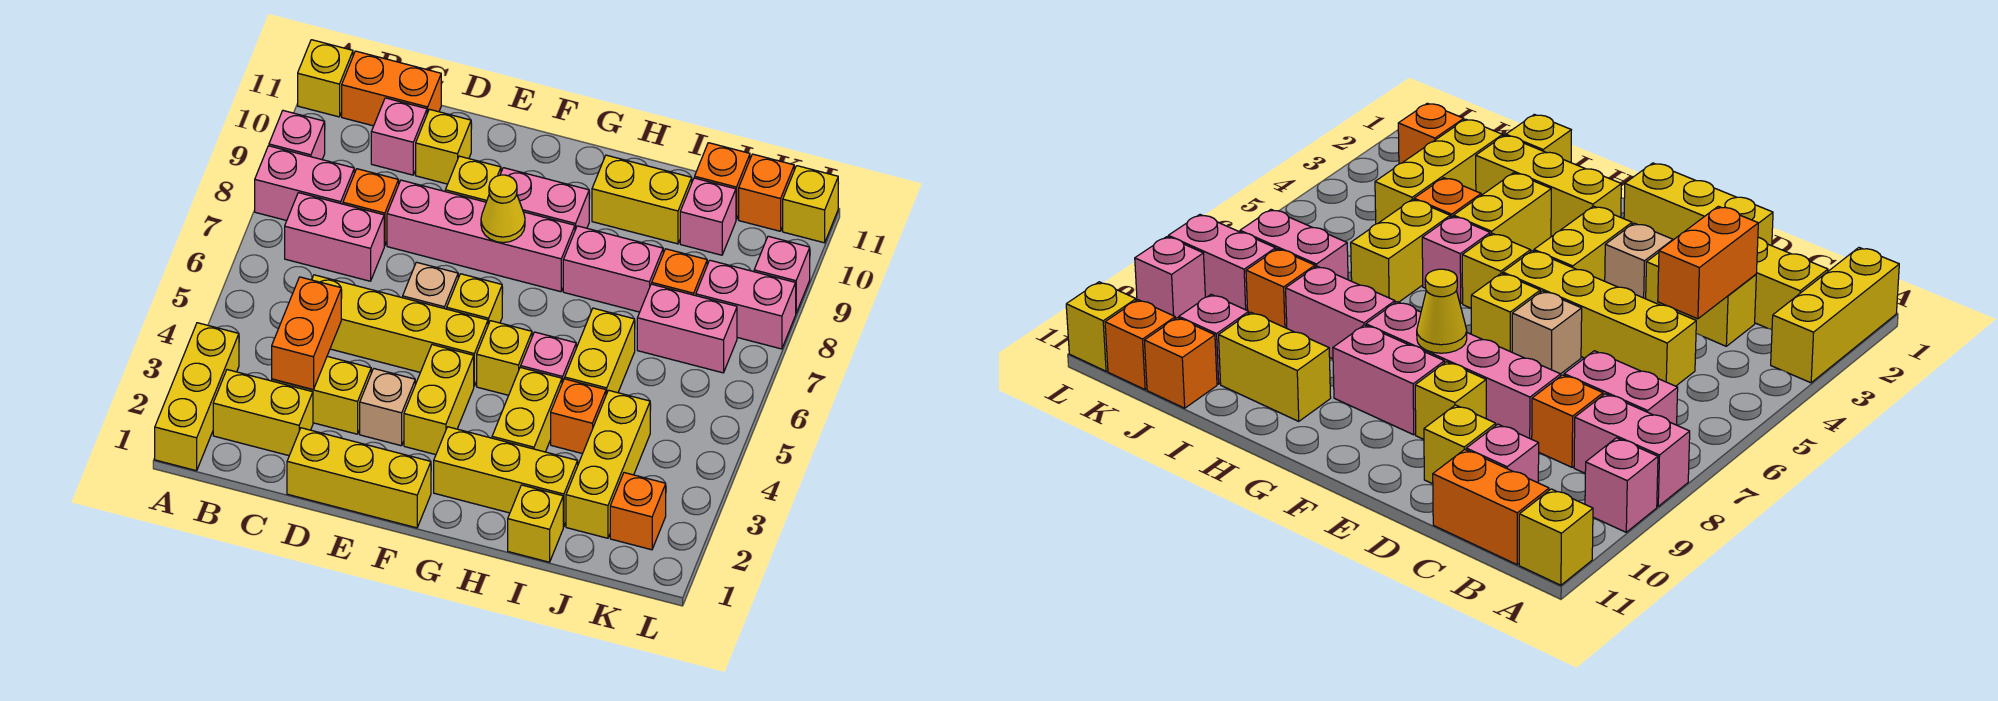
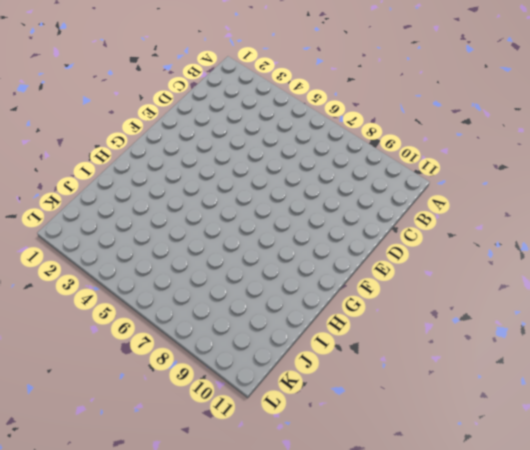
none -> yellow 1x3 brick [155,323,239,471]
none -> pink 1x2 brick [255,146,355,221]
none -> pink 1x1 brick [269,111,325,160]
none -> yellow 1x1 brick [298,40,353,117]

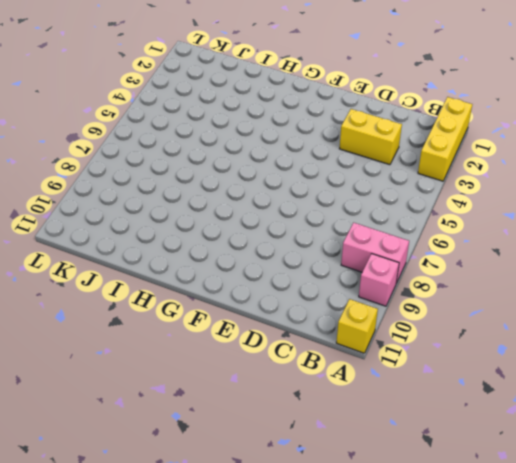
none -> yellow 1x2 brick [213,370,313,456]
none -> pink 1x2 brick [285,193,384,281]
none -> orange 1x2 brick [342,51,441,126]
none -> yellow 1x4 brick [312,275,488,386]

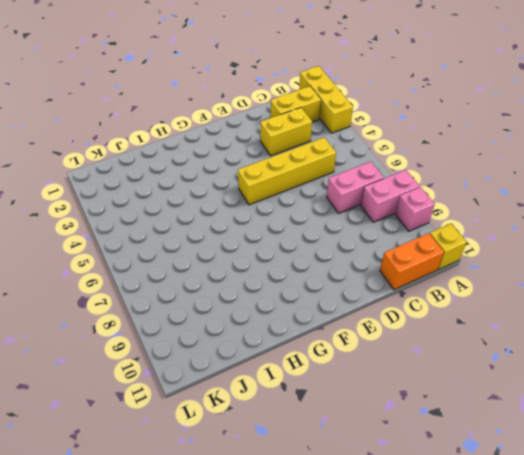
none -> orange 1x1 brick [343,169,399,246]
none -> pink 1x1 brick [371,98,427,175]
none -> yellow 1x3 brick [287,428,431,528]
none -> pink 1x4 brick [387,180,575,292]

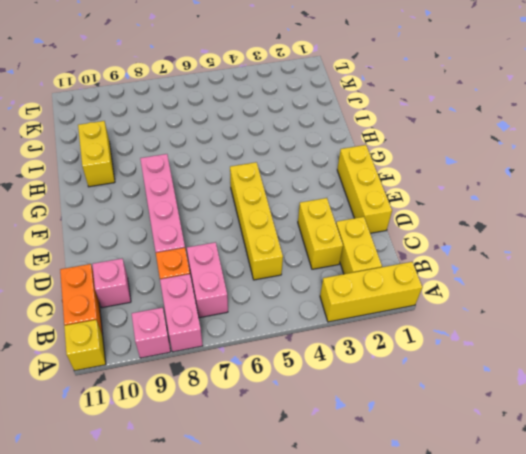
none -> yellow 1x1 brick [416,109,471,184]
none -> tan 1x1 brick [360,369,415,446]
none -> tan 1x1 brick [403,262,458,309]
none -> yellow 1x1 brick [445,156,501,202]

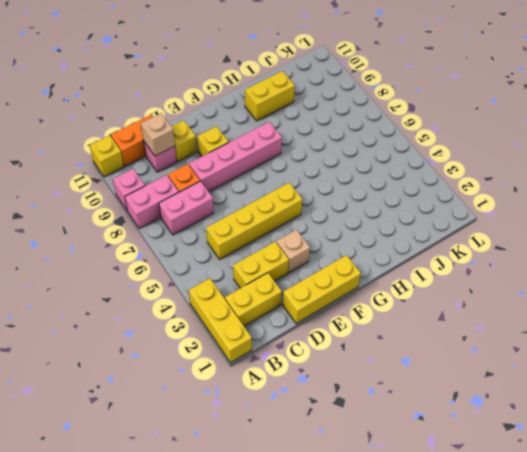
tan 1x1 brick [141,113,175,156] -> tan 1x1 brick moved to [403,262,458,309]
none -> yellow 1x2 brick [404,345,474,455]
none -> yellow 1x1 brick [447,274,502,325]
none -> pink 1x2 brick [500,168,589,230]
none -> yellow 1x3 brick [434,427,578,527]

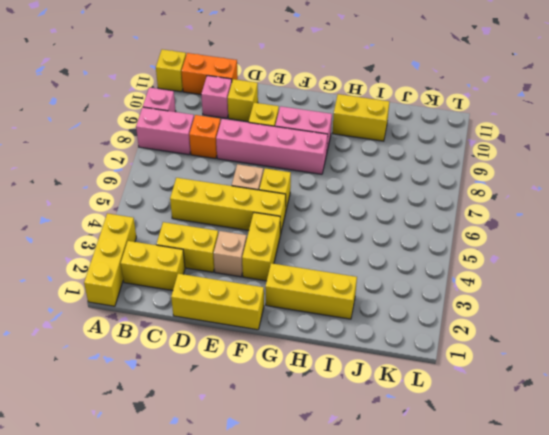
none -> pink 1x2 brick [285,193,384,281]
none -> yellow 1x1 brick [477,321,532,395]
none -> yellow 1x2 brick [492,367,562,452]
none -> pink 1x1 brick [521,332,576,383]

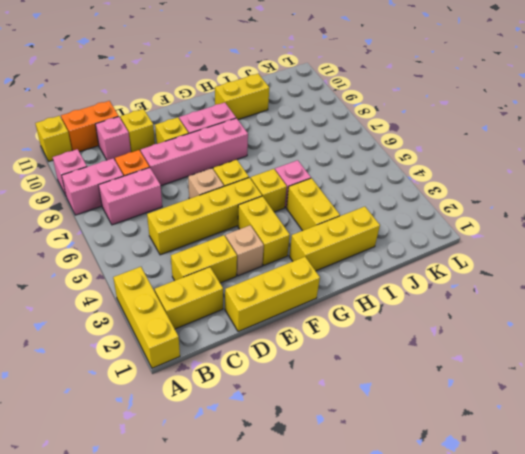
none -> pink 1x2 brick [563,226,663,312]
none -> yellow 1x1 brick [508,485,563,562]
none -> orange 1x1 brick [551,379,606,454]
none -> yellow 1x2 brick [565,308,635,394]

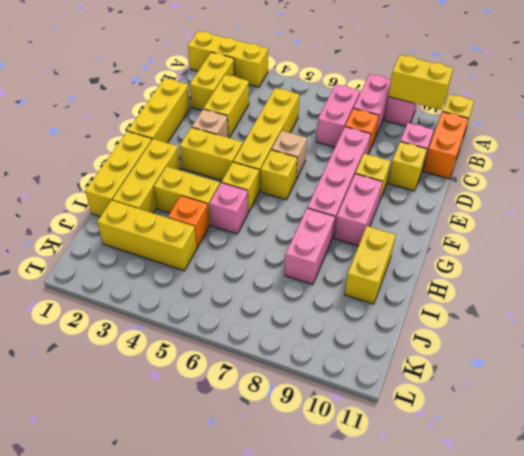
yellow 1x2 brick [388,55,453,110] -> yellow 1x2 brick moved to [565,308,635,394]
yellow 1x3 brick [85,131,152,217] -> yellow 1x1 brick [508,485,563,562]
none -> pink 1x2 brick [637,284,737,373]
none -> orange 1x1 brick [652,249,707,296]
none -> pink 1x1 brick [680,178,736,255]
none -> orange 1x1 brick [695,143,750,220]

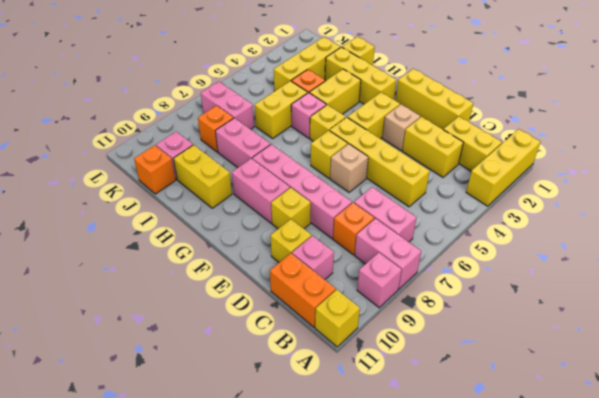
none -> orange 1x1 brick [610,473,666,550]
none -> pink 1x2 brick [696,260,796,349]
none -> orange 1x1 brick [739,154,794,231]
none -> pink 1x1 brick [754,236,810,313]

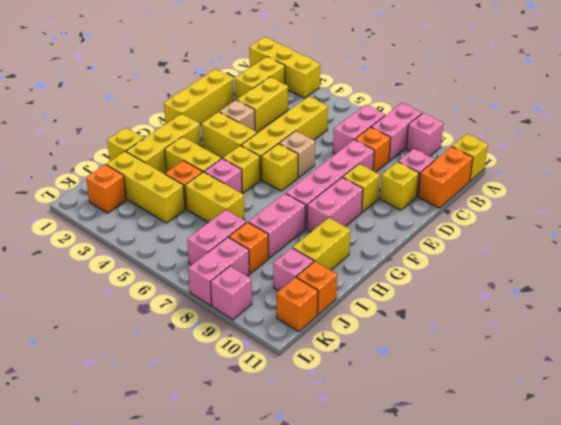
none -> yellow 1x1 brick [783,166,838,243]
none -> orange 1x2 brick [272,277,341,390]
none -> yellow 1x1 cone [481,175,525,243]

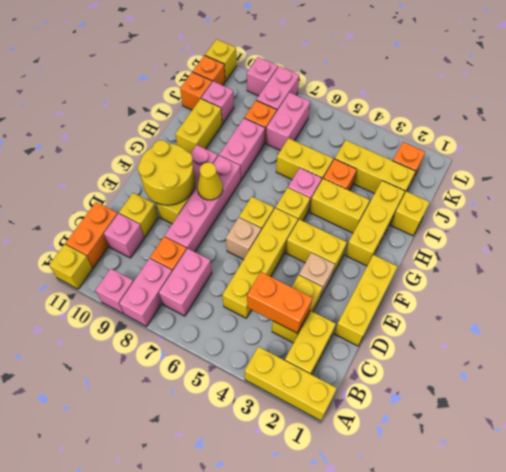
yellow 2x2 round brick [138,140,195,205] -> none

